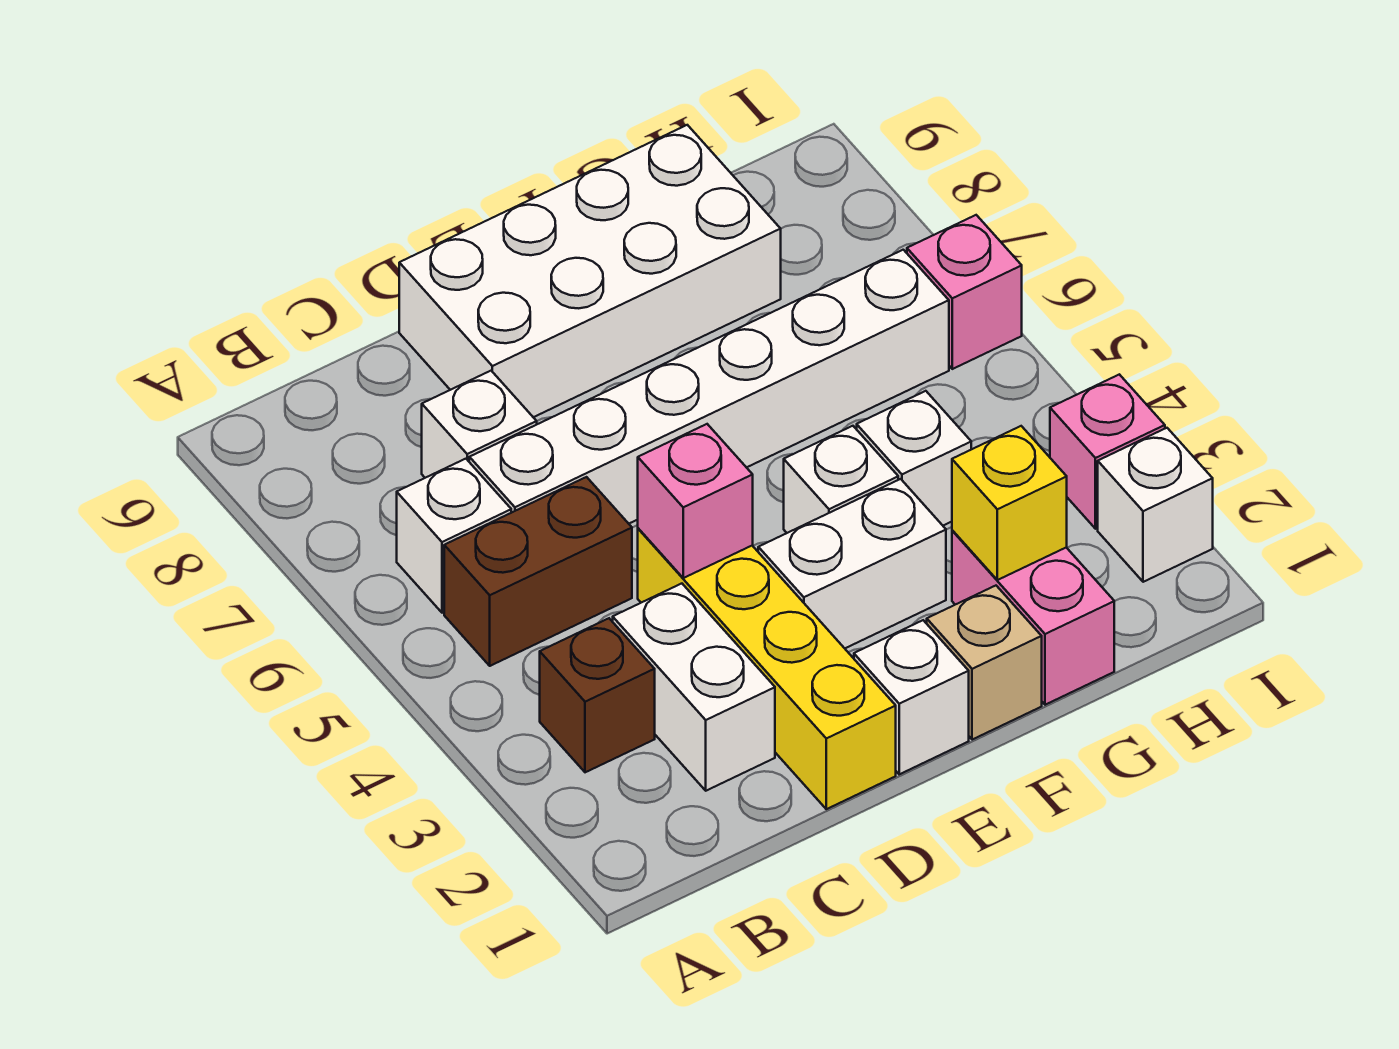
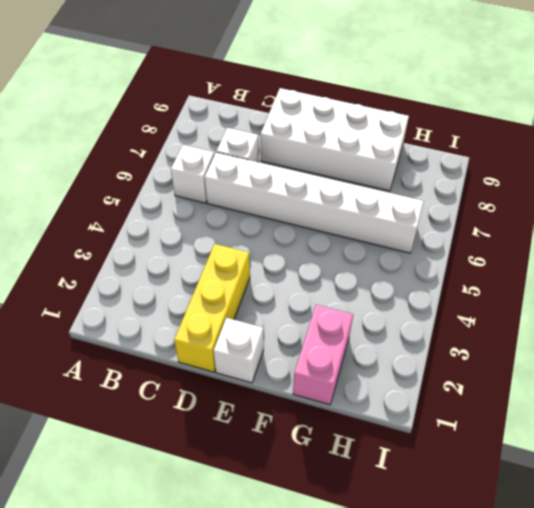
yellow 1x3 brick [174,244,250,372] -> yellow 1x4 brick [638,528,896,809]
none -> brown 1x1 brick [540,618,655,772]
none -> brown 1x2 brick [444,477,632,666]
none -> white 1x2 brick [613,584,775,791]

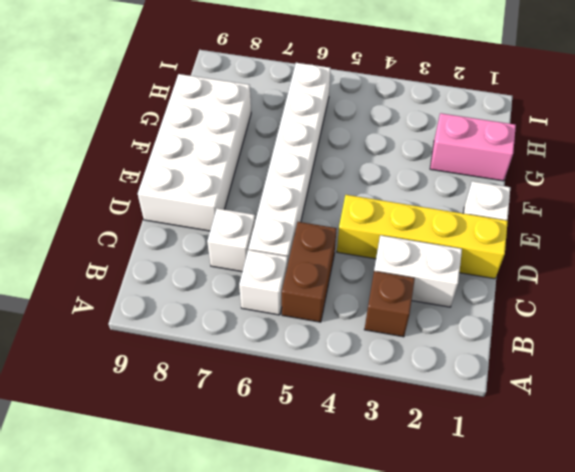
none -> white 1x2 brick [758,479,946,648]
none -> tan 1x1 brick [927,586,1042,740]
none -> white 1x1 brick [784,426,898,533]

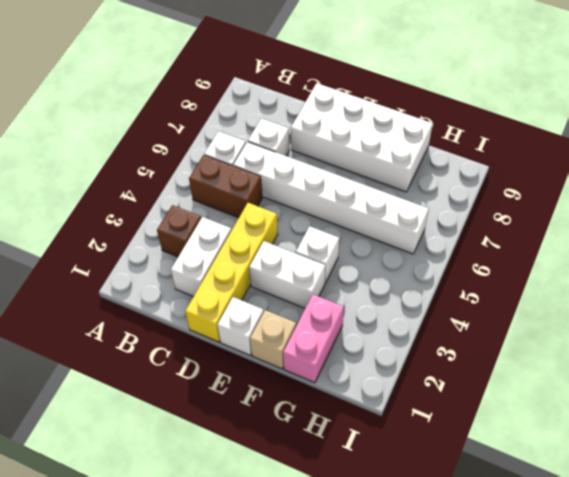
none -> white 1x1 brick [857,391,971,525]
none -> white 1x1 brick [1098,428,1213,582]
none -> pink 1x1 brick [1050,374,1165,529]

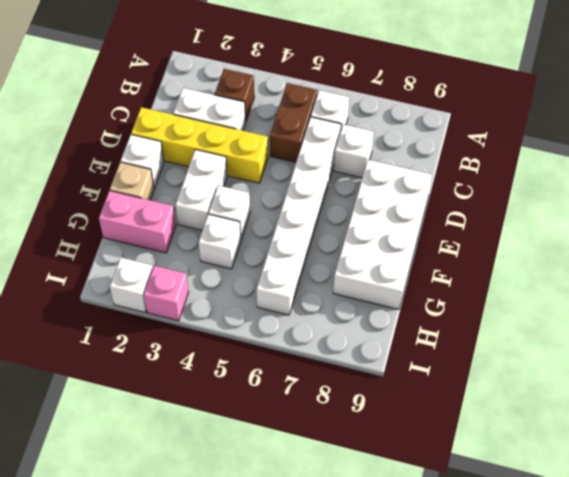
none -> pink 1x1 brick [907,215,1022,369]
none -> pink 1x1 brick [638,424,753,578]
none -> yellow 1x1 brick [952,426,1067,580]

